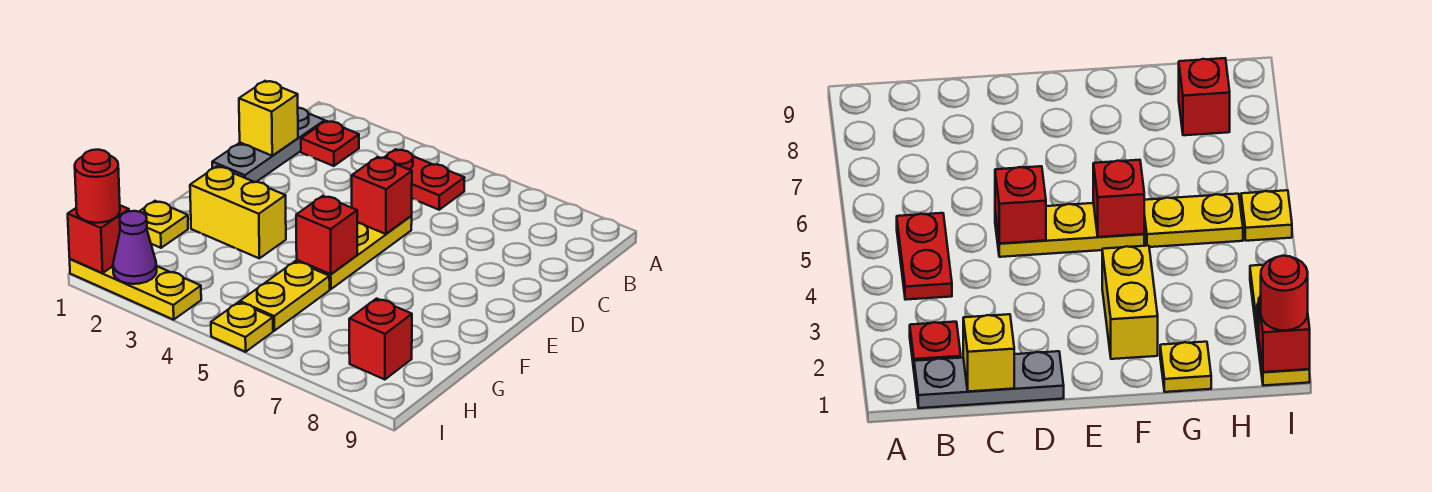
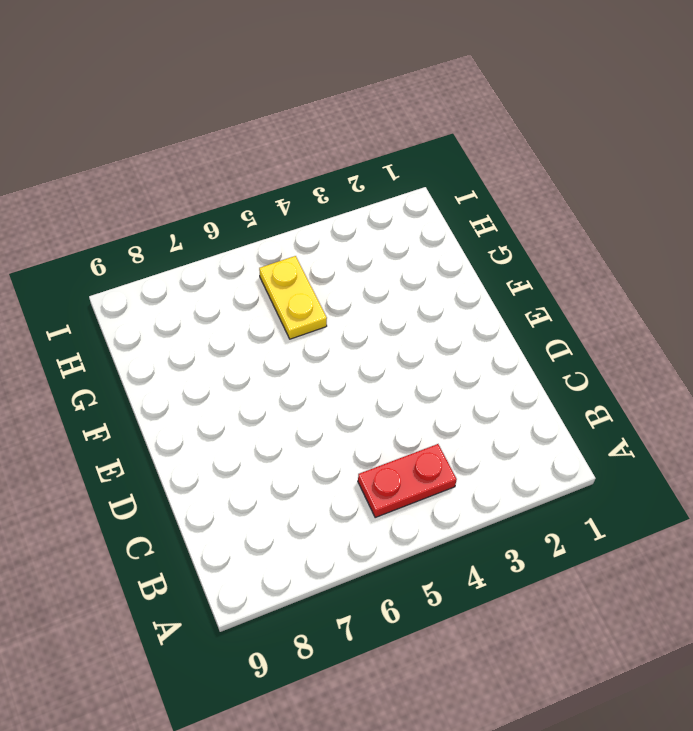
none -> grey 1x3 plate [212,108,325,182]
none -> red 1x1 plate [301,121,359,166]
none -> yellow 1x3 plate [297,216,412,289]

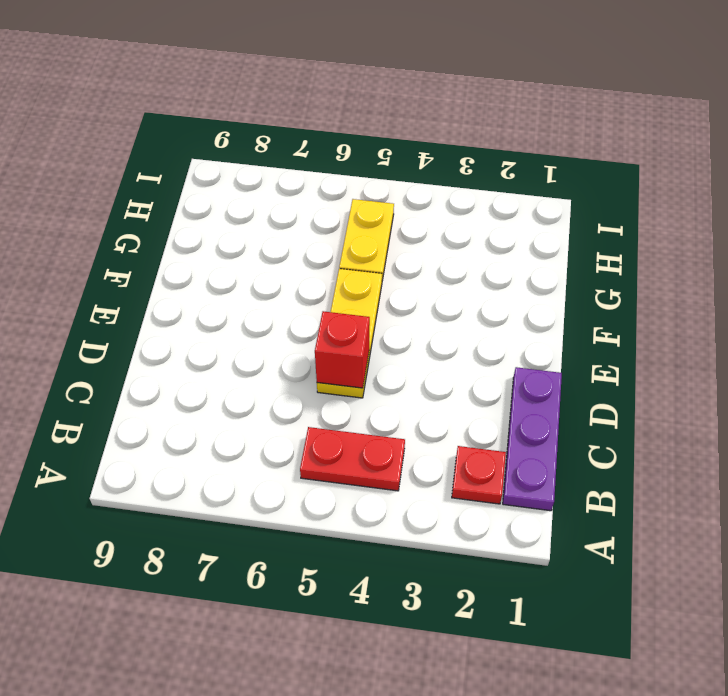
purple 1x3 plate [503,367,562,511] -> grey 1x3 plate [212,108,325,182]
none -> yellow 1x2 brick [190,166,286,258]
none -> yellow 1x1 plate [139,201,188,248]
none -> red 1x1 brick [349,299,412,380]

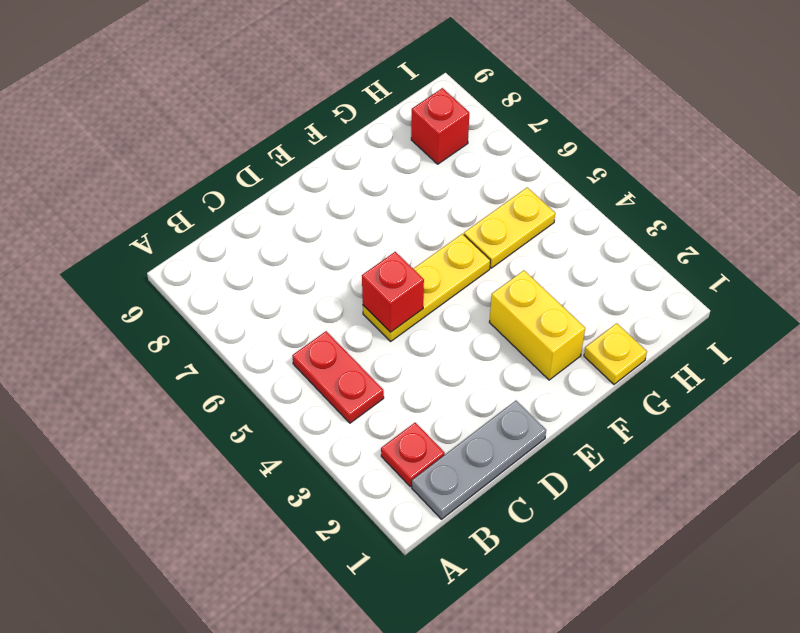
none -> yellow 1x3 plate [70,259,201,320]
none -> yellow 1x1 plate [211,302,273,352]
none -> yellow 1x1 brick [239,81,298,156]

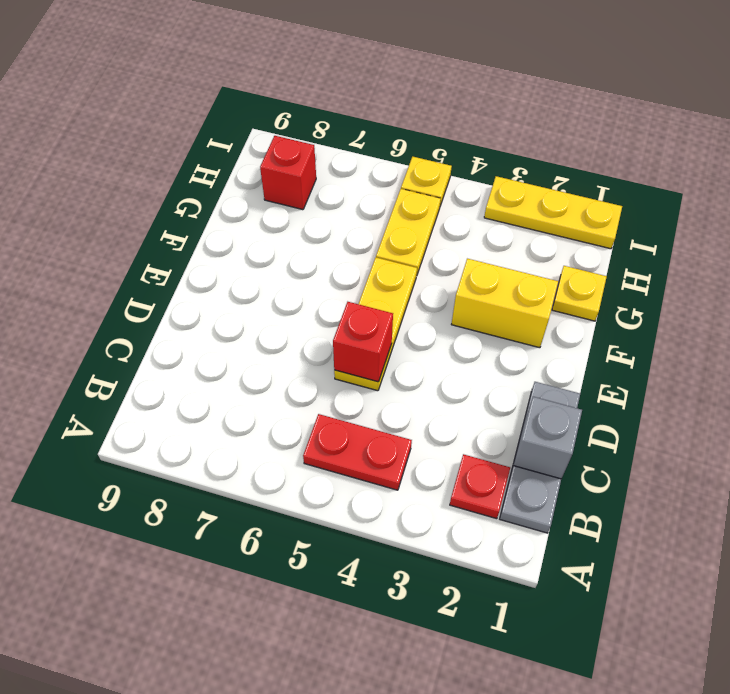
grey 1x1 brick [514,397,582,479] -> yellow 1x1 brick [239,81,298,156]
none -> red 1x1 brick [296,196,357,274]
none -> red 1x1 brick [68,205,129,273]
none -> purple 1x1 cone [113,211,157,284]

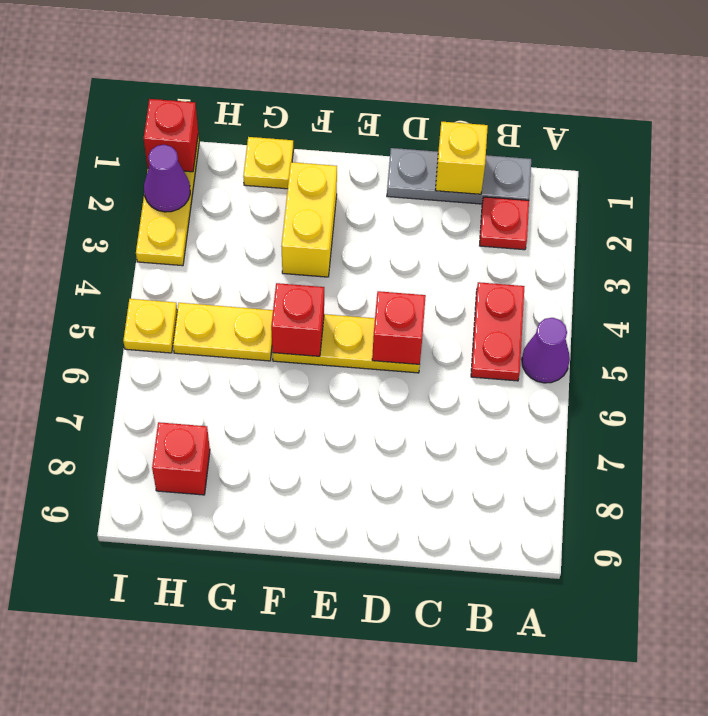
purple 1x1 cone [522,318,570,383] -> none
none -> red 1x1 round brick [75,150,120,223]

